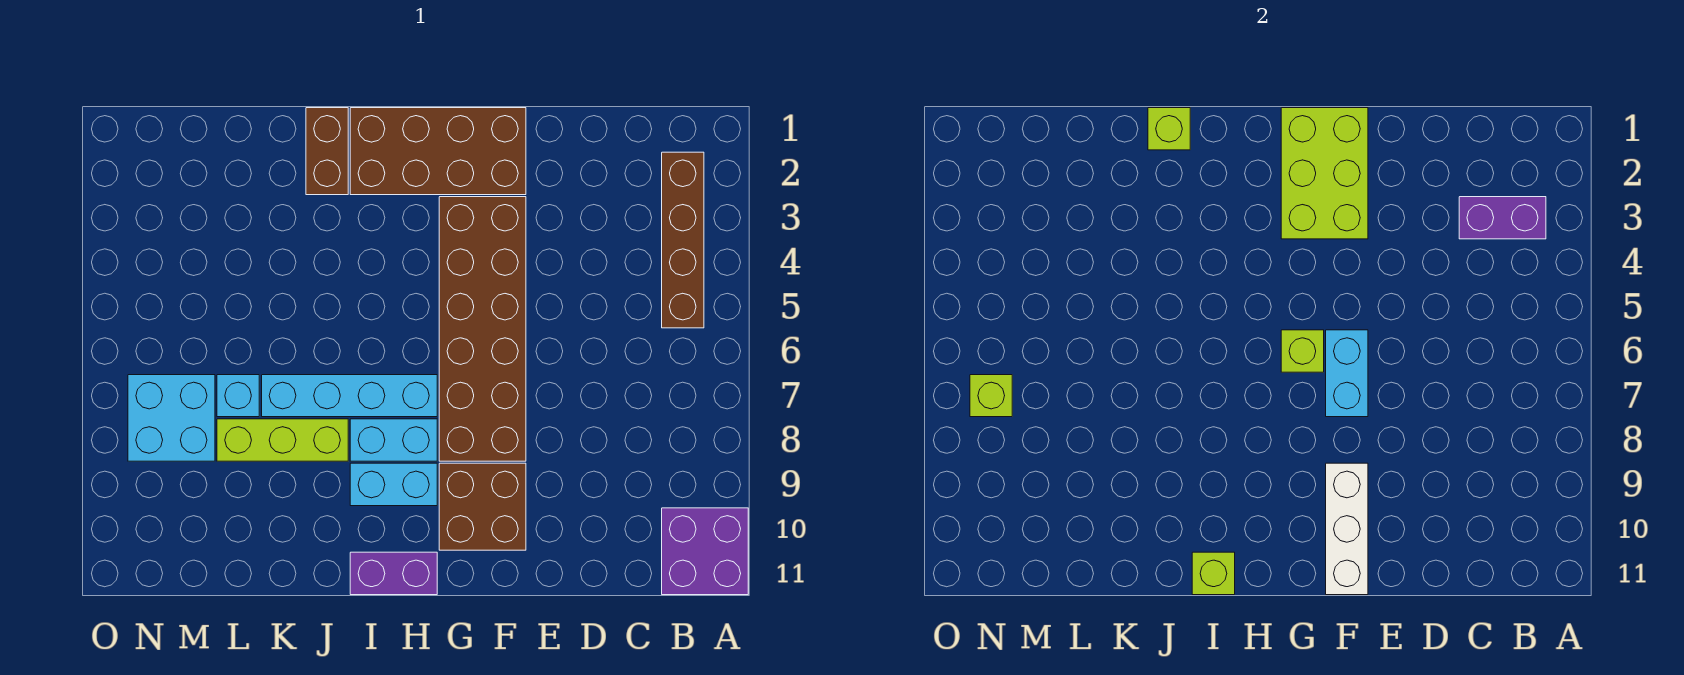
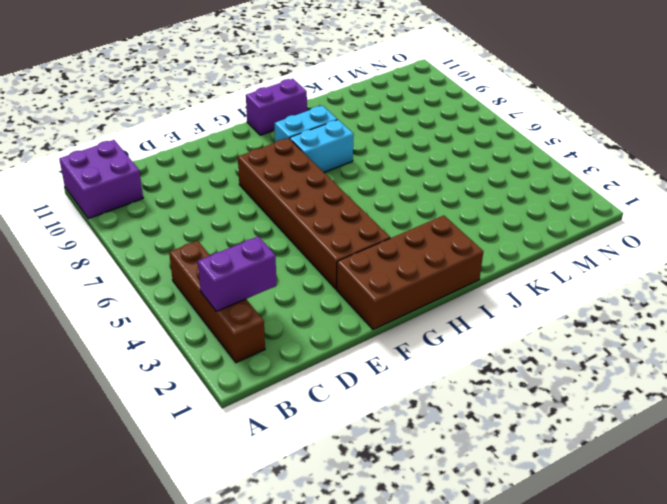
none -> brown 2x2 brick [439,463,526,550]
none -> cyan 1x4 brick [262,375,437,417]
none -> brown 1x2 brick [306,108,348,195]

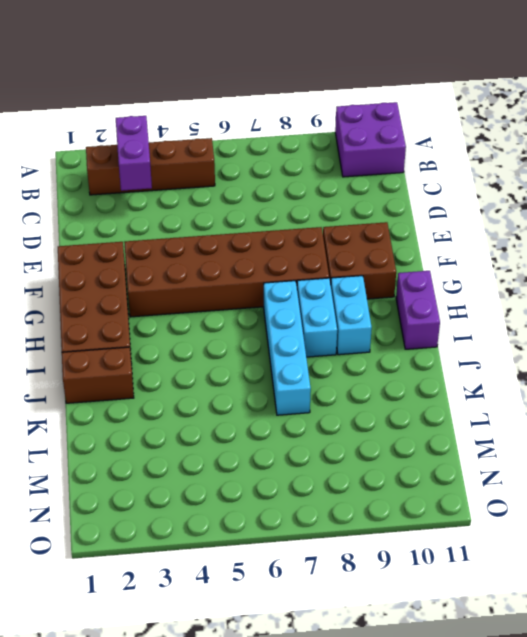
none -> lime 1x3 brick [217,419,348,461]
none -> cyan 1x1 brick [217,375,259,417]
none -> cyan 2x2 brick [128,375,215,461]

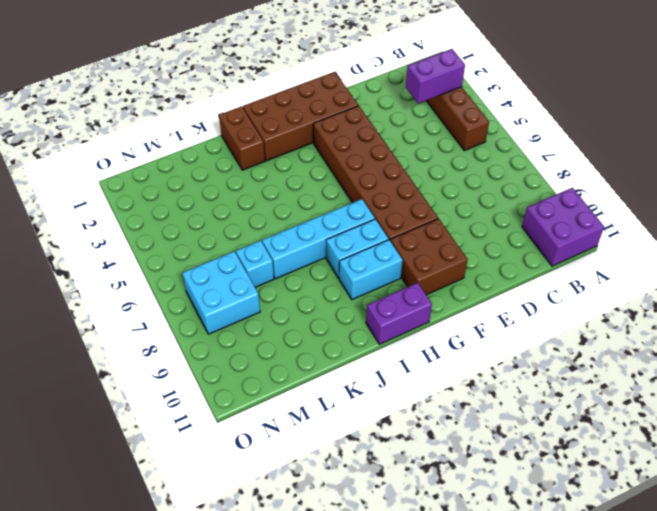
none -> lime 1x3 brick [217,419,348,461]
none -> lime 2x3 brick [1281,108,1368,239]
none -> cyan 1x2 brick [1326,330,1368,417]

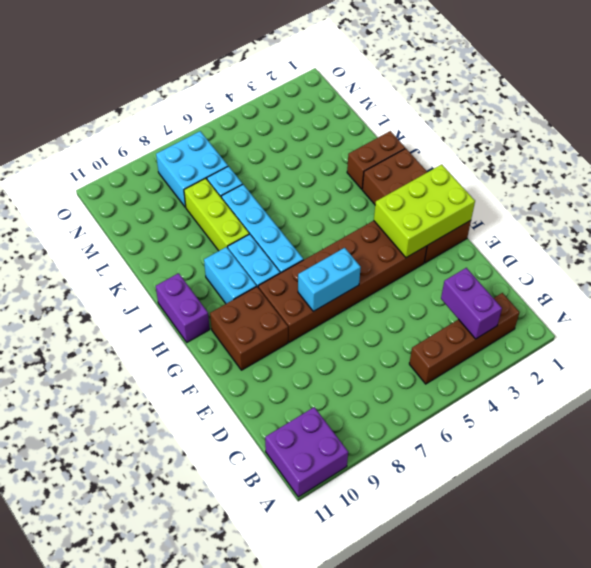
none -> white 1x3 brick [1326,463,1368,595]
none -> lime 1x1 brick [1281,330,1324,372]
none -> lime 1x1 brick [1192,552,1235,595]

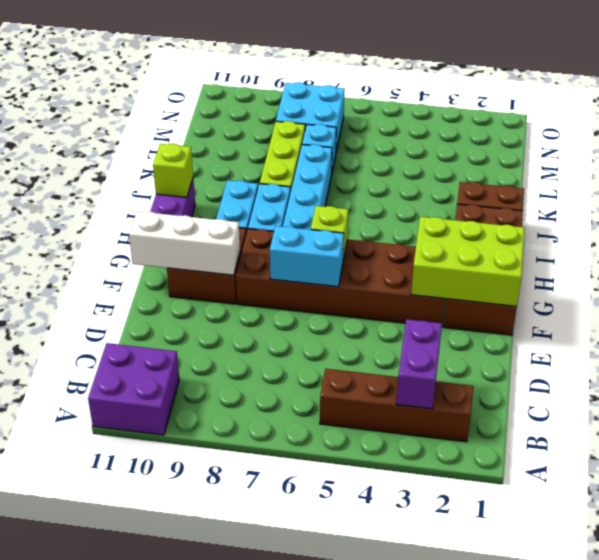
none -> lime 1x1 brick [1148,108,1190,150]
none -> lime 1x1 brick [970,375,1012,417]

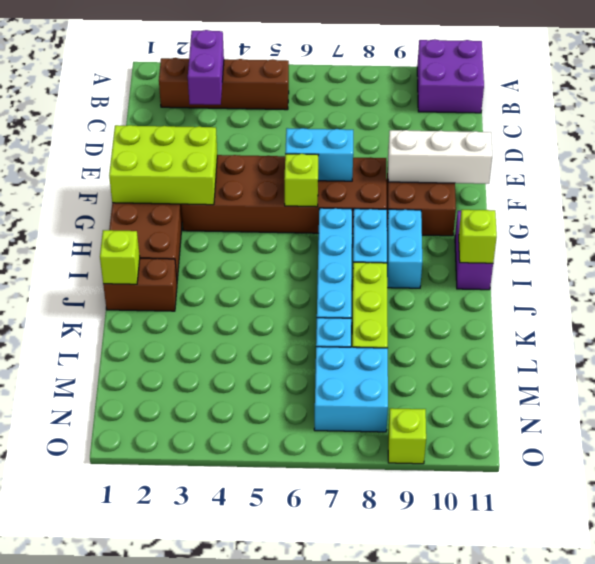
lime 1x1 brick [388,408,426,464] -> lime 1x1 brick moved to [970,375,1012,417]

